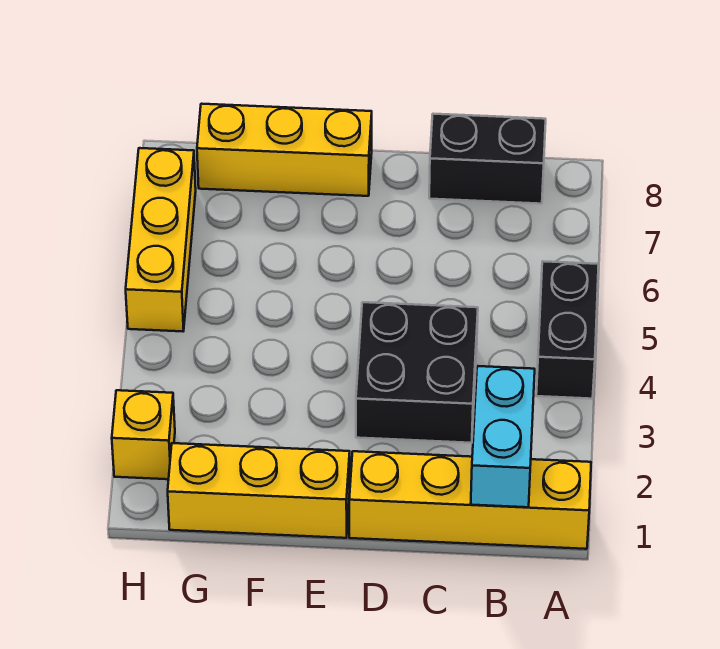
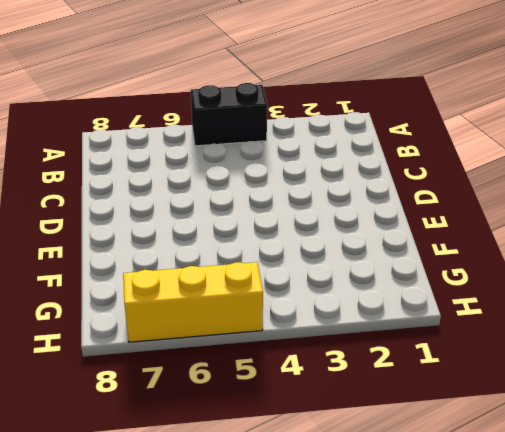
none -> yellow 1x4 brick [349,451,591,549]
none -> black 1x2 brick [429,114,546,204]

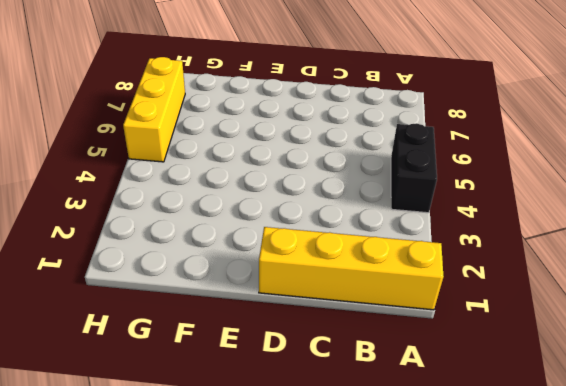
none -> black 1x2 brick [429,114,546,204]
none -> black 2x2 brick [356,302,478,443]

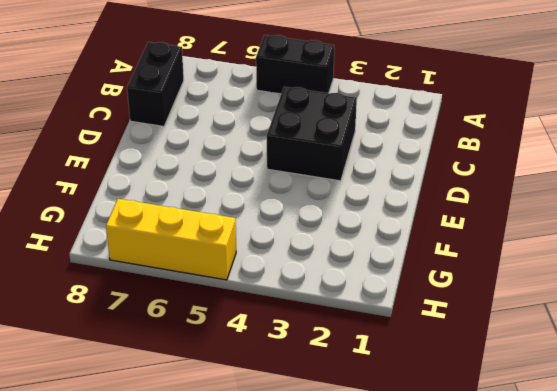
none -> yellow 1x4 brick [349,451,591,549]
none -> yellow 1x3 brick [168,443,350,538]

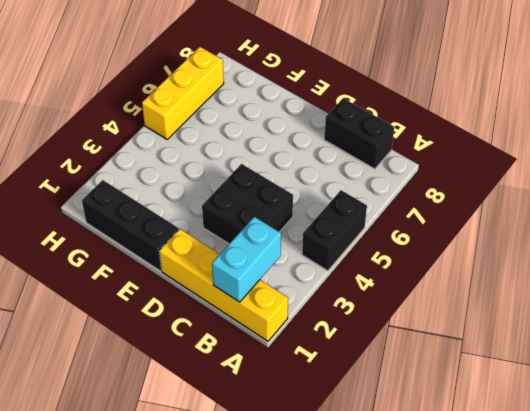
black 1x3 brick [82,180,179,271] -> yellow 1x3 brick [168,443,350,538]
none -> yellow 1x3 brick [197,104,372,196]
none -> yellow 1x1 brick [112,390,175,479]

